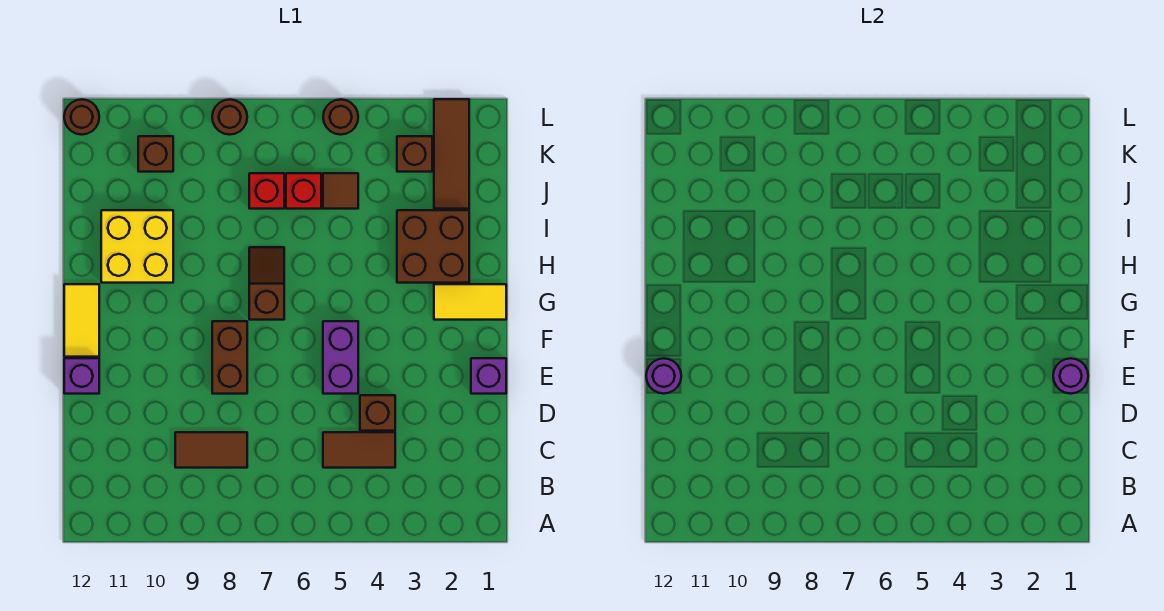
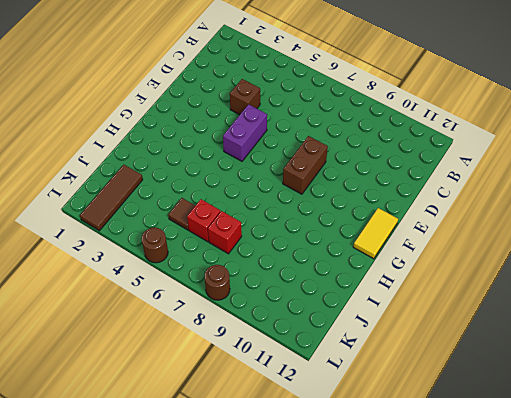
none -> brown 1x2 tile [323,432,395,468]
none -> brown 1x2 tile [175,432,247,468]
none -> purple 1x1 brick [471,358,506,394]

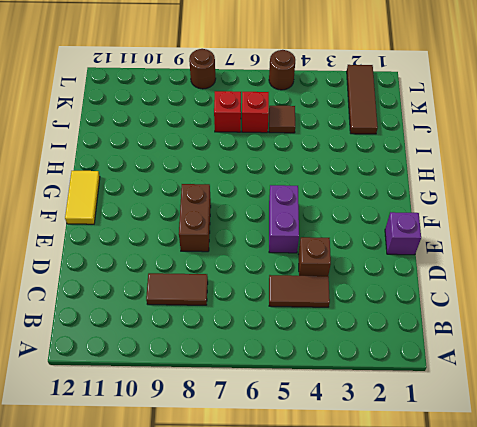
none -> purple 1x1 brick [64,358,99,394]
none -> yellow 1x2 tile [434,284,506,320]
none -> brown 1x2 slope [249,247,284,320]

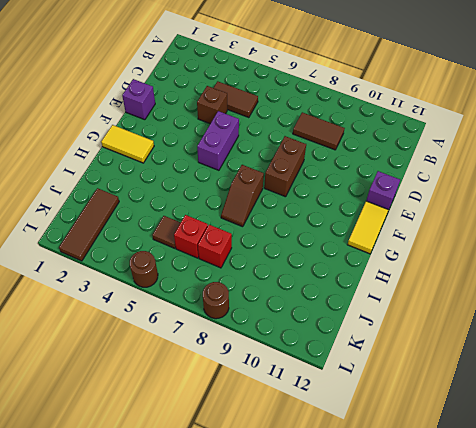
none -> brown 2x2 brick [397,210,469,283]
none -> yellow 2x2 brick [101,210,173,283]
none -> brown 1x1 brick [397,136,432,172]

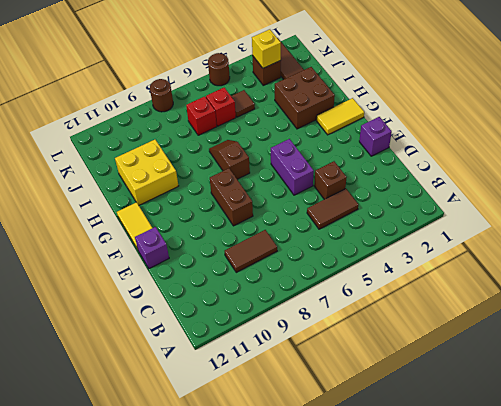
yellow 1x1 brick [252,29,281,68] -> none
none -> brown 1x1 brick [138,136,173,172]
none -> brown 1x1 round brick [64,99,99,135]
none -> purple 1x1 round brick [1053,358,1088,394]

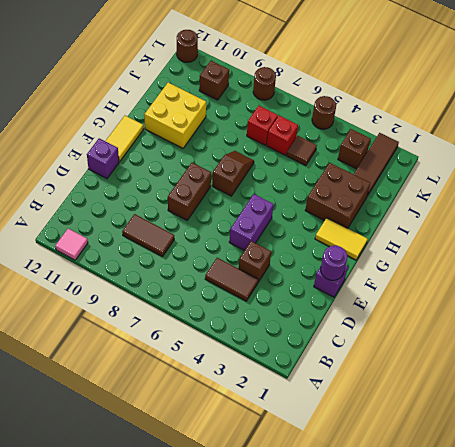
pink 1x1 tile [55,229,88,260] -> none
none -> purple 1x1 round brick [646,358,681,394]

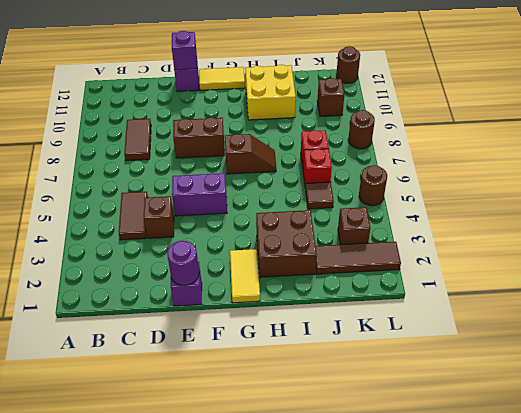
purple 1x1 brick [172,31,197,70] -> purple 1x1 round brick [646,358,681,394]

